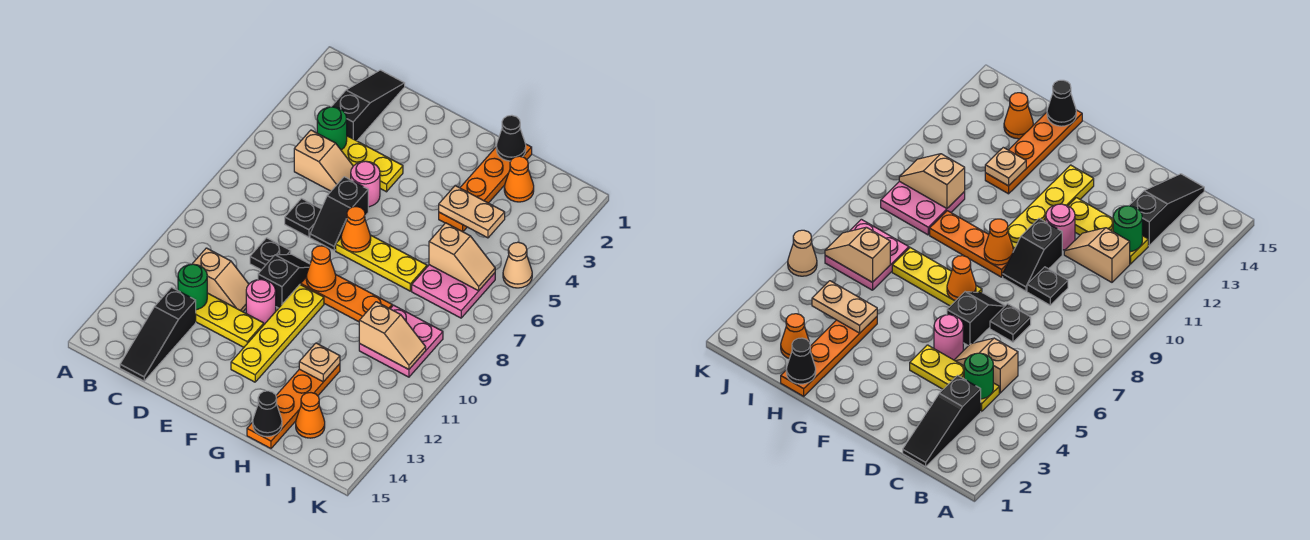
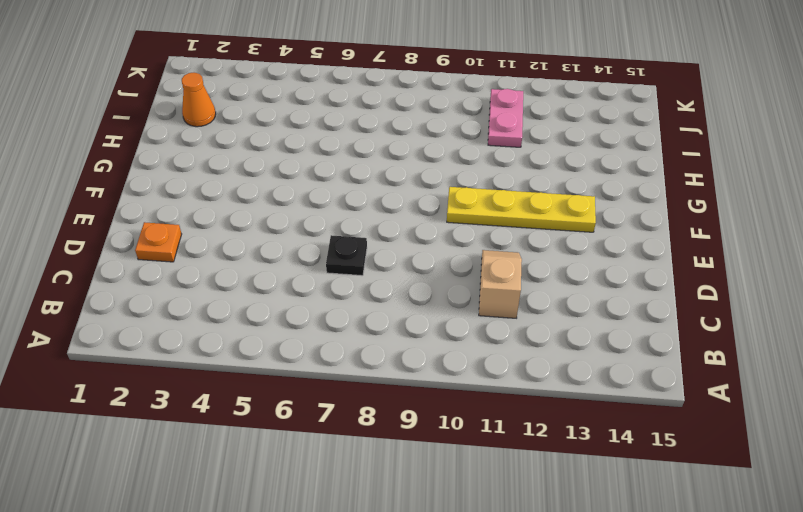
orange 1x1 plate [135,222,182,262] -> none
pink 1x2 plate [488,89,523,147] -> none
none -> black 1x3 slope [331,70,405,141]
none -> yellow 1x3 plate [341,136,403,192]
none -> tan 1x2 slope [294,130,353,191]
none -> yellow 1x3 plate [196,293,264,347]

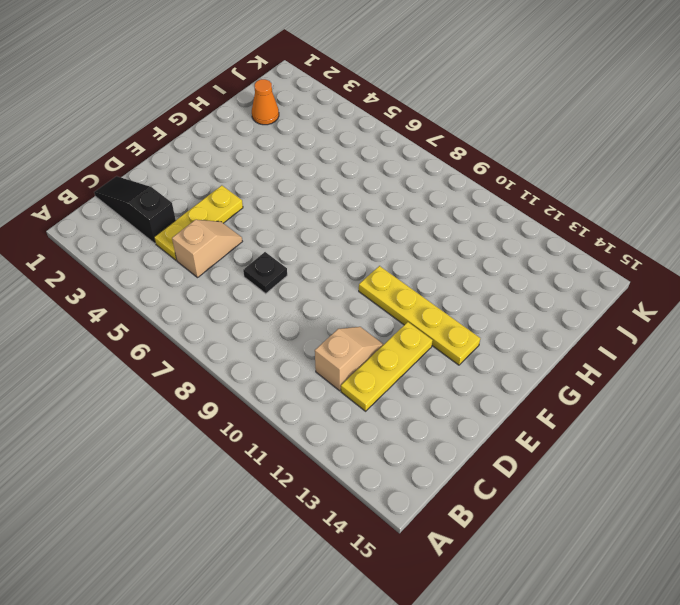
none -> black 1x3 slope [120,287,196,381]
none -> black 1x1 plate [250,238,291,270]
none -> pink 1x1 round brick [351,161,380,207]
none -> black 1x2 slope [310,177,368,251]

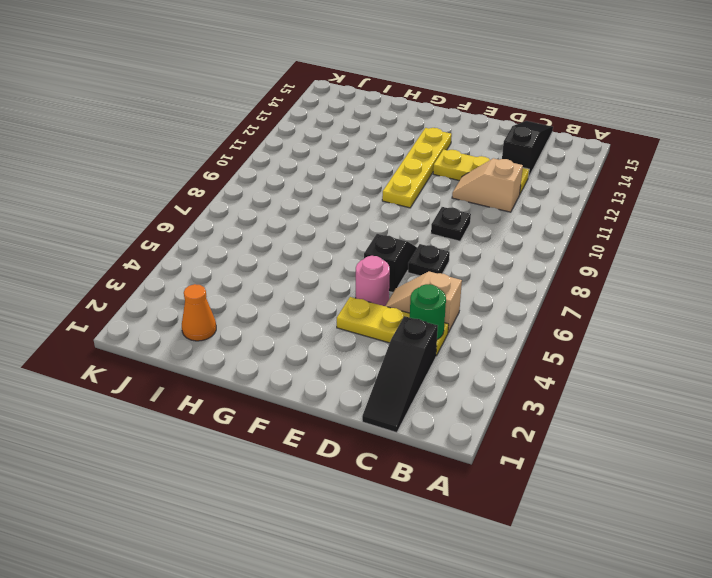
none -> black 1x2 slope [258,254,310,308]
none -> pink 1x1 round brick [246,279,276,324]
none -> yellow 1x3 plate [336,235,427,291]
none -> orange 1x3 plate [301,274,392,322]

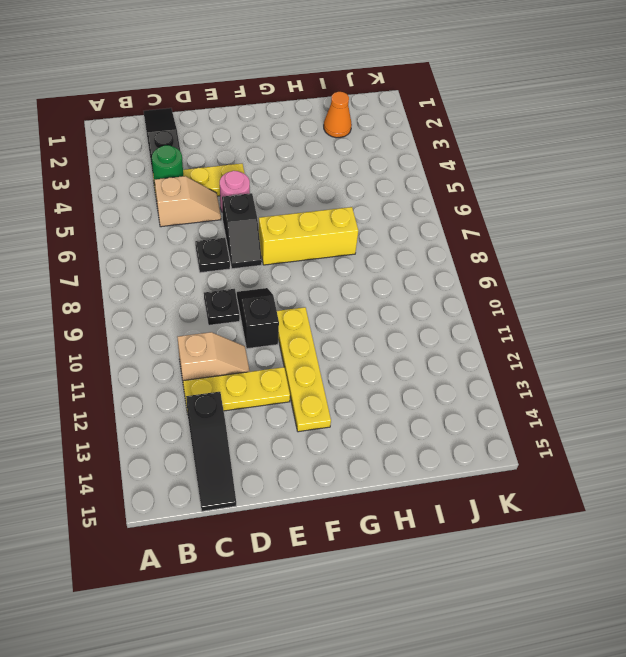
yellow 1x3 brick [259,207,358,265] -> yellow 1x3 plate [336,235,427,291]
none -> pink 1x1 round brick [246,279,276,324]
none -> orange 1x3 plate [301,274,392,322]
none -> orange 1x4 plate [439,144,532,232]
none -> orange 1x4 plate [247,364,340,448]

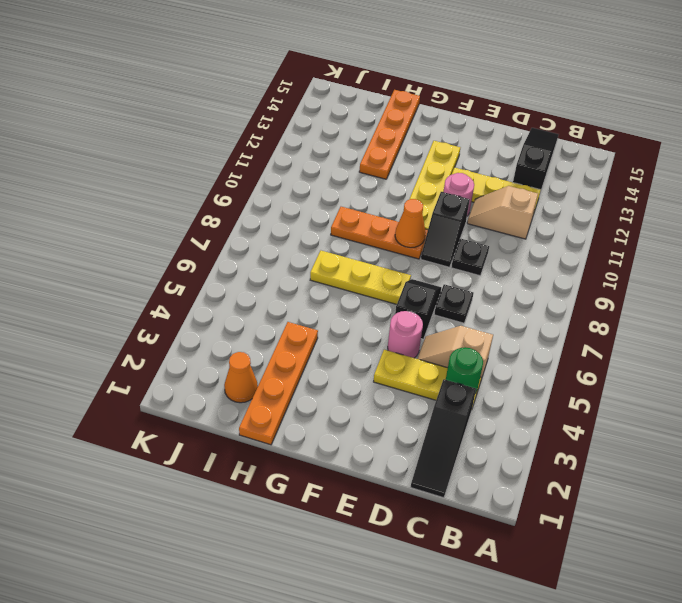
none -> pink 2x2 plate [412,265,495,318]
none -> pink 2x2 plate [359,305,443,377]
none -> orange 1x1 cone [296,393,325,438]
none -> tan 1x1 cone [503,242,532,288]

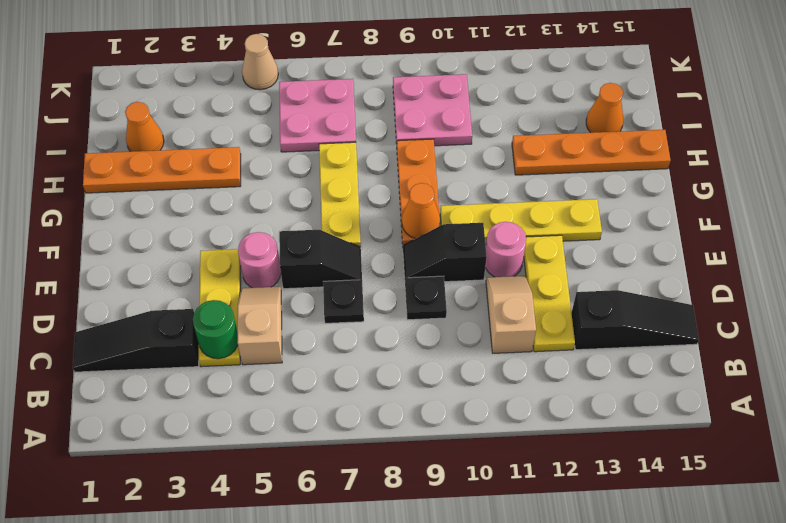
none -> green 1x1 round brick [178,264,207,310]
none -> orange 1x1 cone [341,207,371,252]
none -> black 1x1 cone [496,115,526,161]
none -> tan 1x2 plate [439,186,505,238]

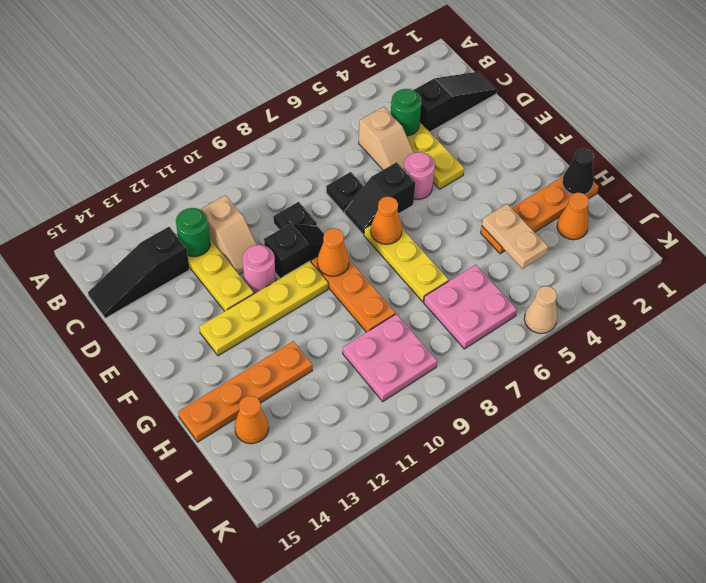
none -> tan 1x1 plate [299,343,340,382]
none -> black 1x1 cone [253,391,282,437]
none -> tan 1x2 slope [429,223,495,291]
none -> tan 1x2 slope [359,302,426,370]

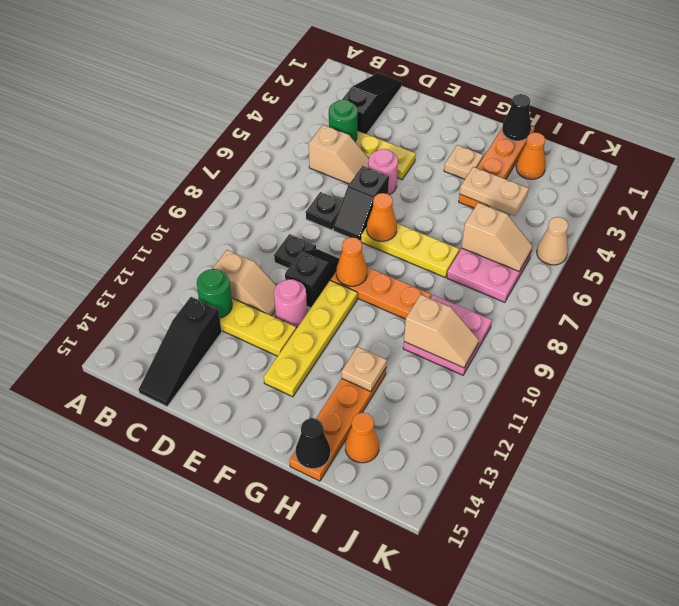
tan 1x1 plate [444,145,483,179] -> none

